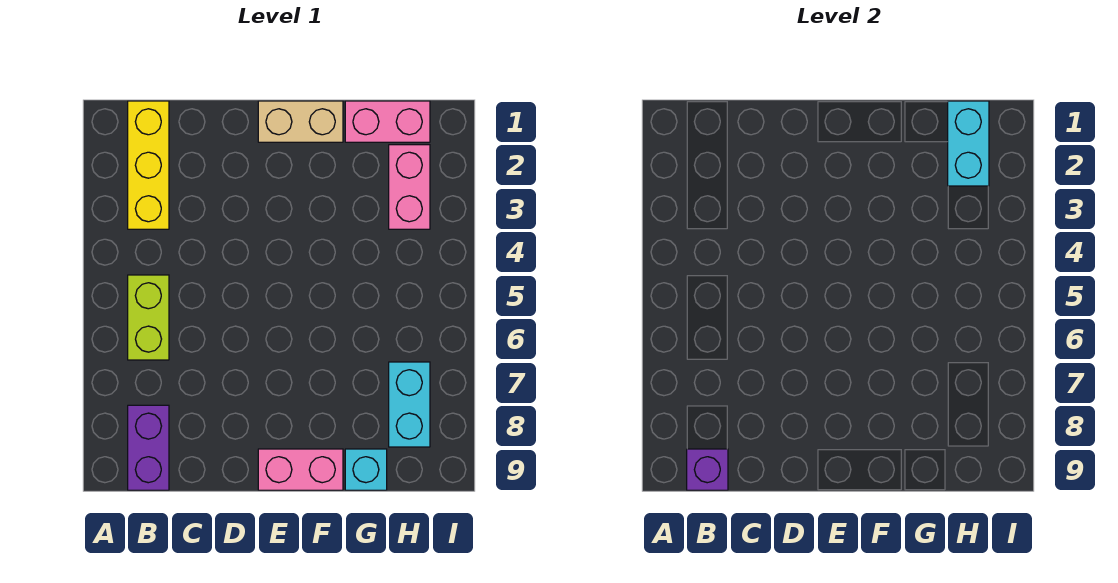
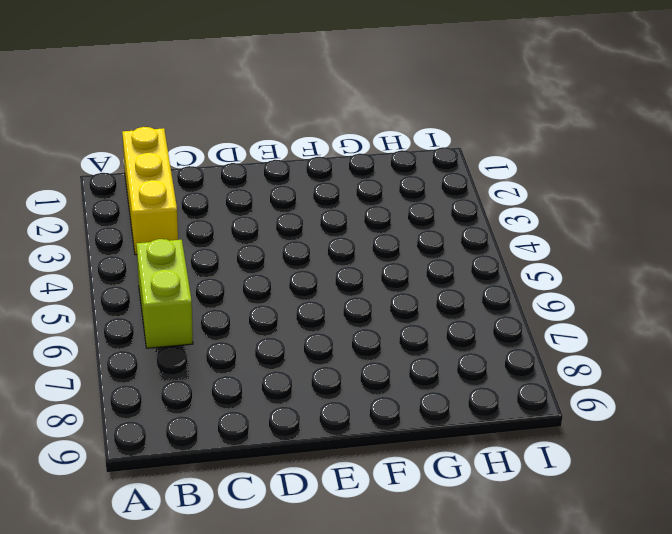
none -> purple 1x2 brick [128,405,169,490]
none -> tan 1x2 brick [258,101,343,142]

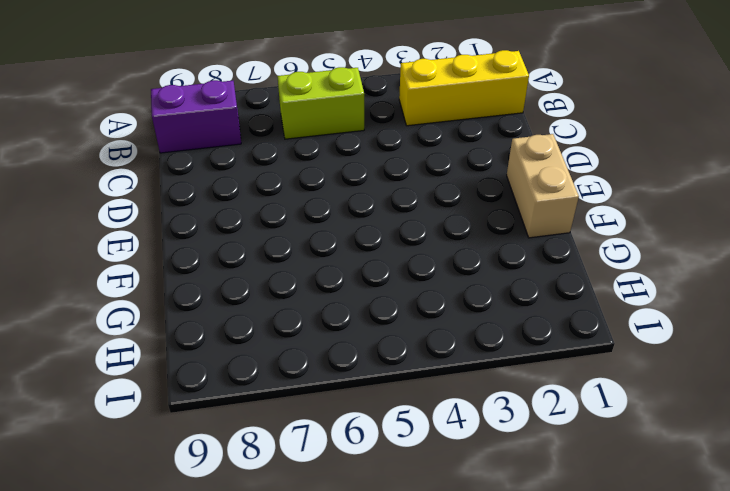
none -> pink 1x2 brick [258,449,343,490]
none -> pink 1x2 brick [345,101,430,142]

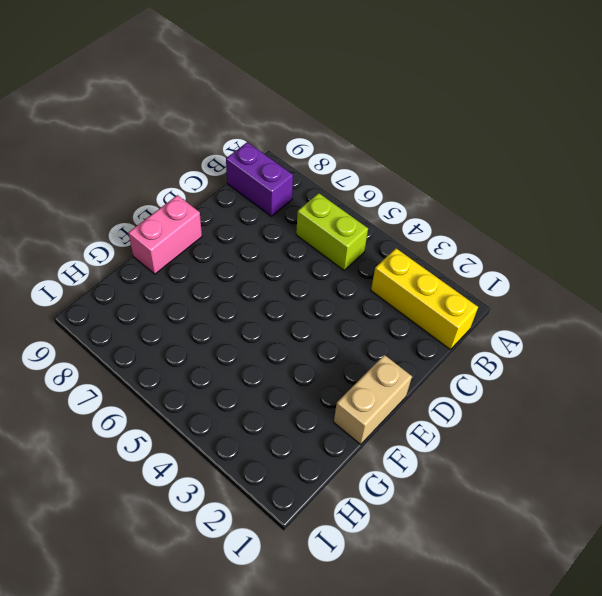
none -> pink 1x2 brick [345,101,430,142]
none -> cyan 1x1 brick [345,449,387,490]

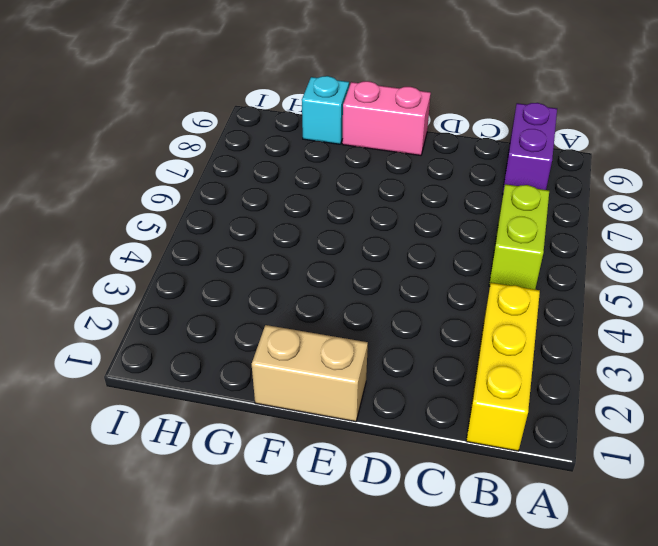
none -> pink 1x2 brick [345,101,430,142]
none -> pink 1x2 brick [389,145,430,229]

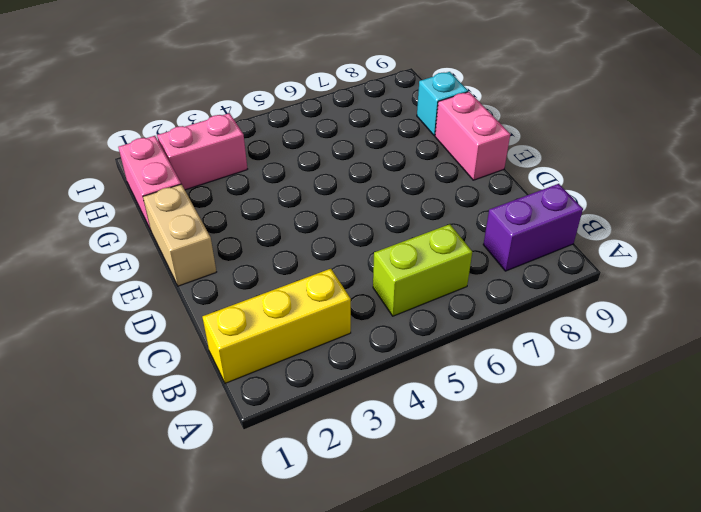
none -> cyan 1x2 brick [389,362,430,447]
none -> purple 1x1 brick [687,449,728,490]

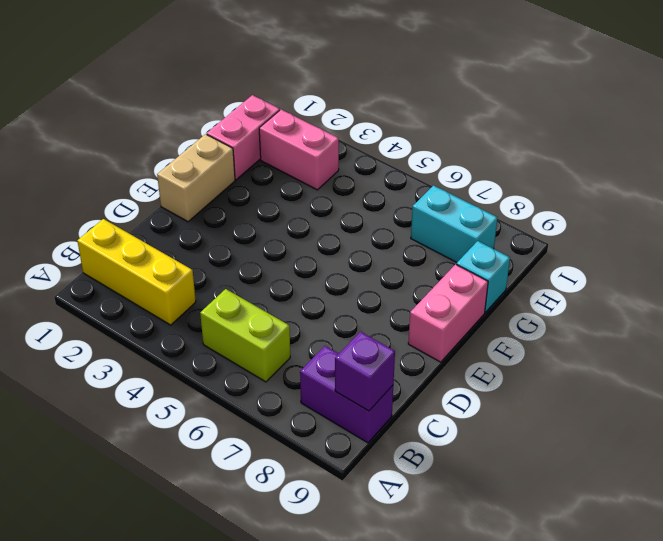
none -> cyan 1x2 brick [948,101,989,186]

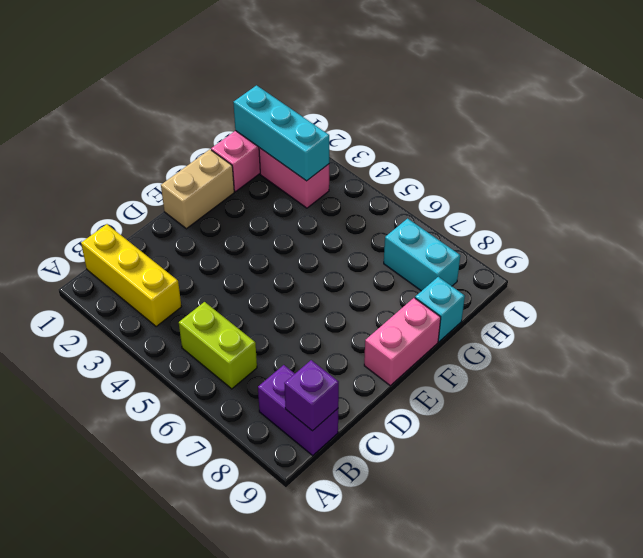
cyan 1x3 brick [233,85,329,181] -> cyan 1x2 brick [948,101,989,186]

